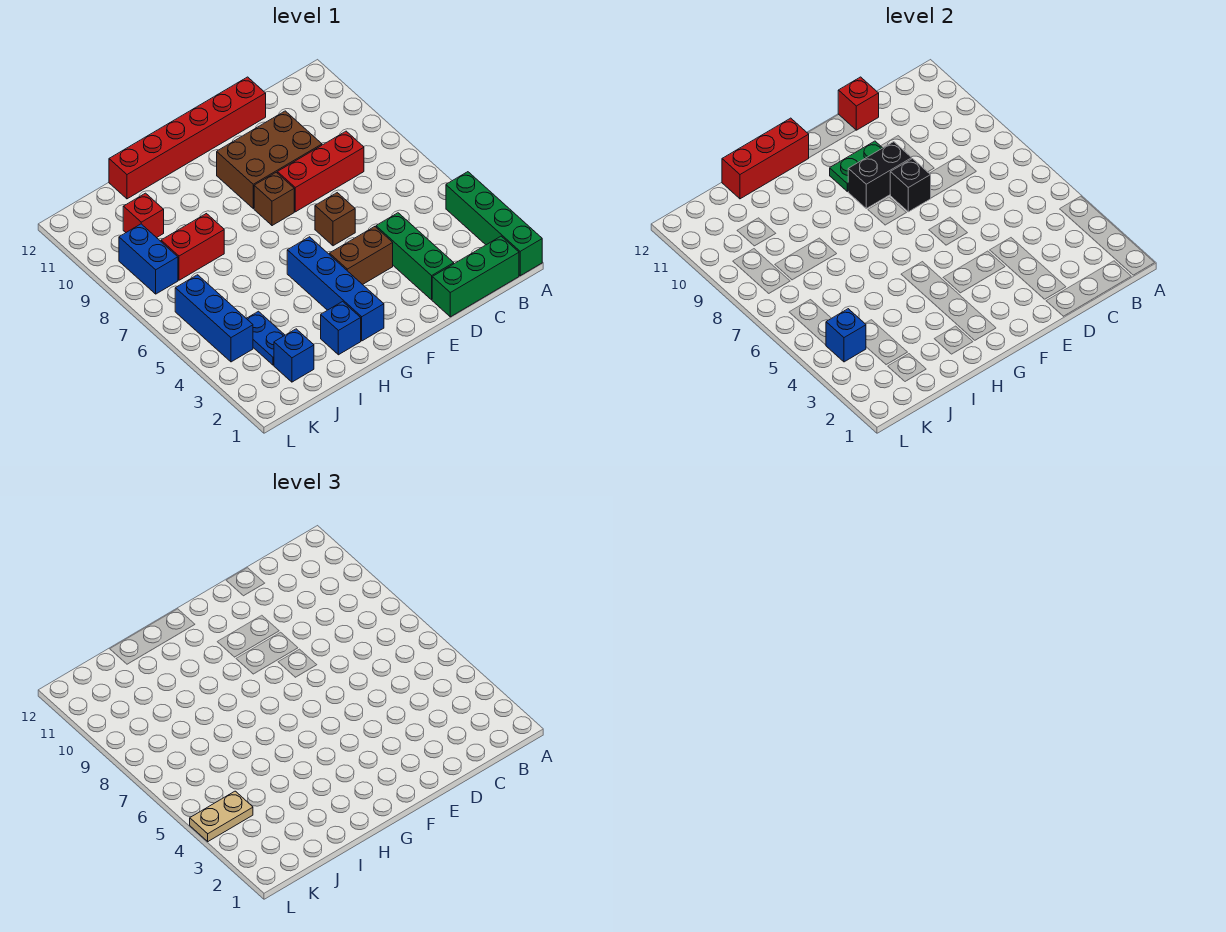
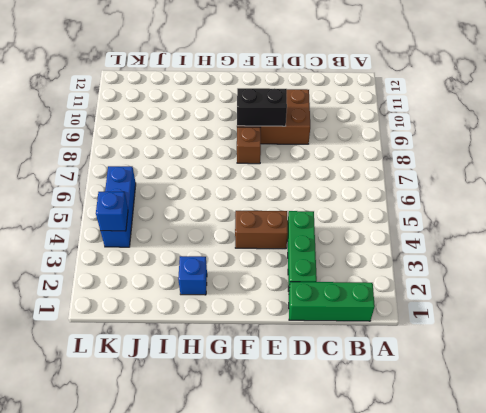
none -> green 1x4 brick [446,172,542,276]
none -> red 1x3 brick [277,131,364,212]
none -> red 1x6 brick [109,77,266,199]

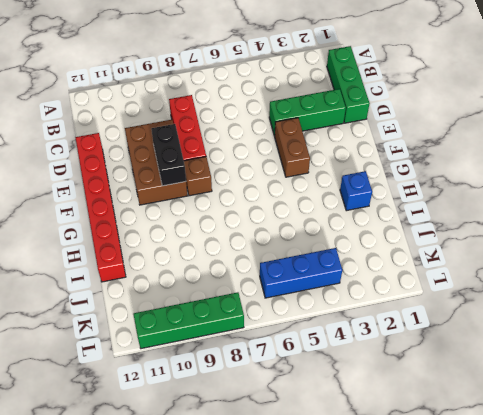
green 1x4 brick [133,292,244,349] -> green 1x4 brick moved to [446,172,542,276]
none -> brown 1x1 brick [315,193,355,246]
none -> blue 1x4 brick [287,237,384,341]
none -> red 1x2 brick [161,214,224,280]

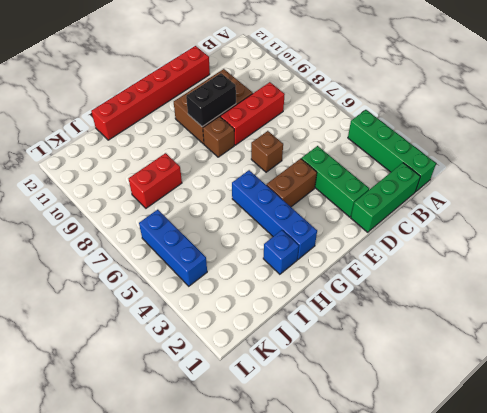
none -> blue 1x1 brick [274,329,314,382]
none -> blue 1x2 plate [246,311,285,365]
none -> red 1x1 brick [123,193,164,238]

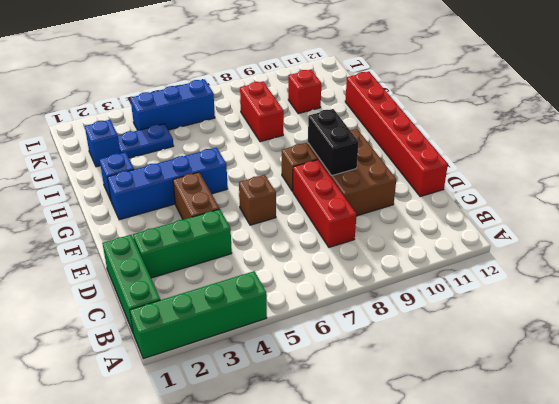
none -> blue 1x2 brick [119,224,178,294]
none -> red 1x1 brick [838,77,879,130]
none -> black 1x1 brick [890,159,931,212]

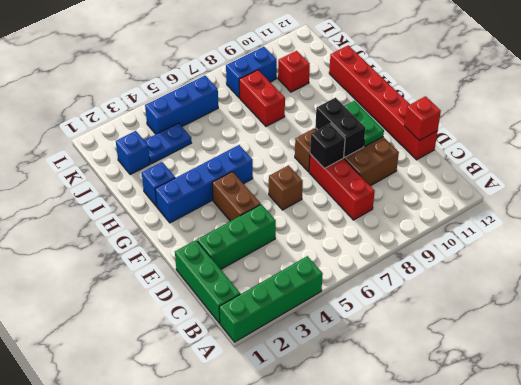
none -> red 1x3 brick [722,118,809,199]
none -> blue 1x1 brick [826,309,866,362]
none -> tan 1x2 plate [190,791,253,841]

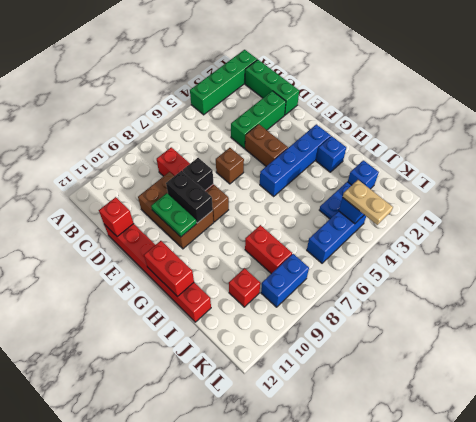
red 1x2 brick [144,241,194,297] -> red 1x3 brick [722,118,809,199]

